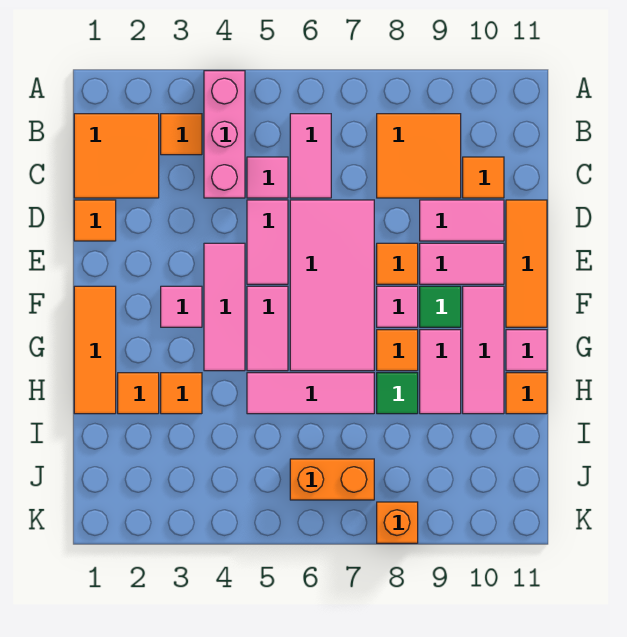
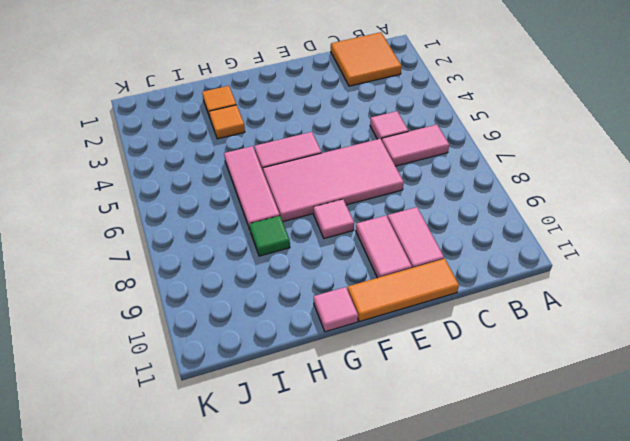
none -> pink 1x3 brick [204,71,245,198]
none -> orange 1x1 tile [161,114,202,155]
none -> orange 2x2 tile [377,114,461,198]
none -> orange 1x1 tile [463,157,504,198]

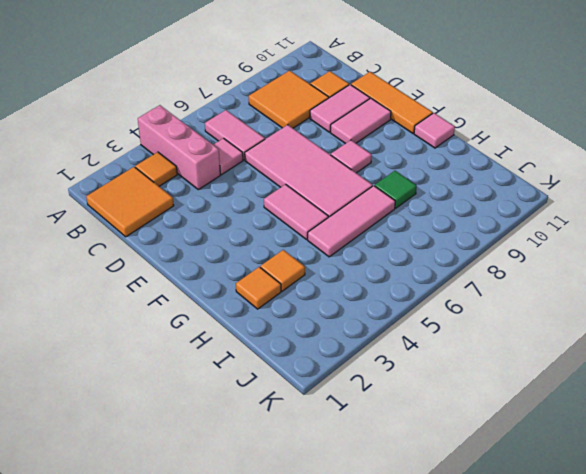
none -> orange 1x1 tile [74,200,116,241]
none -> pink 1x2 tile [247,200,288,284]
none -> pink 1x3 tile [204,243,245,371]
none -> orange 1x1 tile [377,243,418,284]

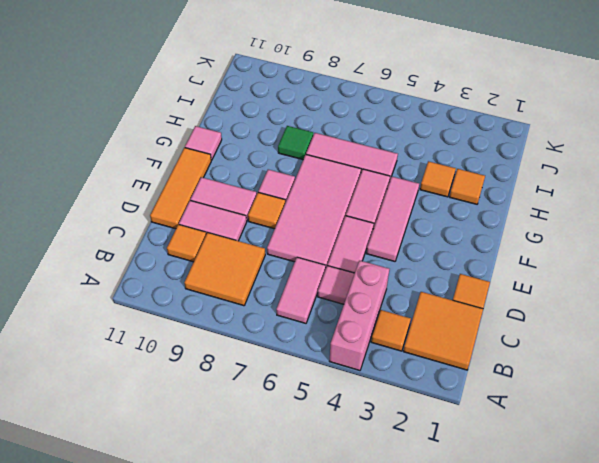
none -> orange 1x3 tile [74,286,116,414]
none -> pink 1x1 tile [161,286,202,327]
none -> green 1x1 tile [420,286,461,327]
none -> pink 1x3 tile [463,286,504,414]

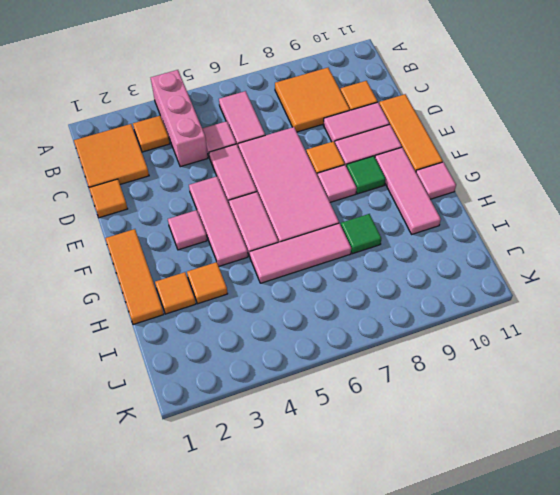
none -> orange 1x1 tile [377,330,418,371]
none -> pink 1x2 tile [420,330,461,414]
none -> orange 1x1 tile [506,373,547,414]
none -> orange 1x2 brick [290,459,374,500]

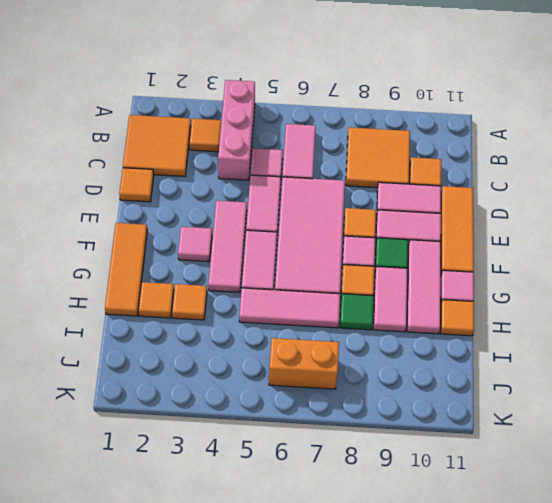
none -> orange 1x1 brick [377,502,418,543]

